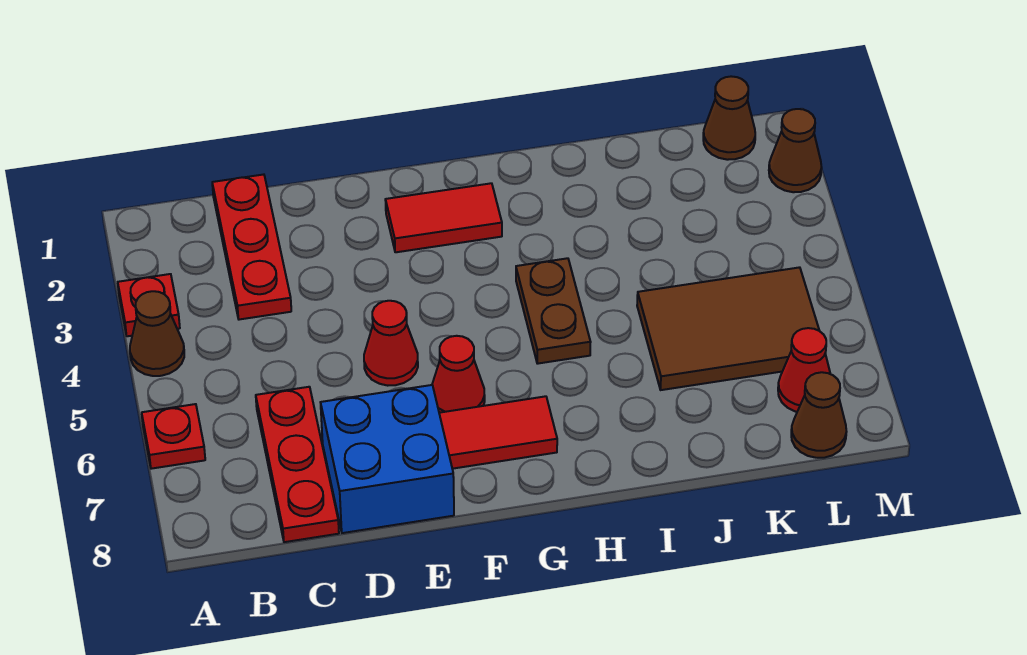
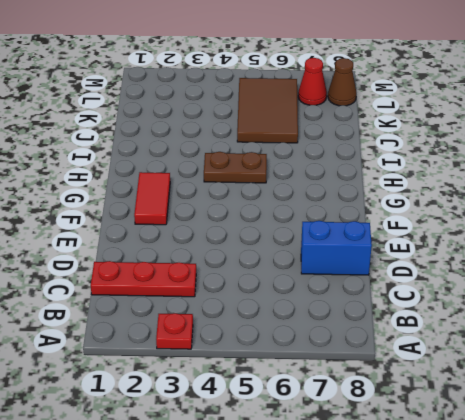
blue 1x2 brick [301,221,372,275] -> blue 2x2 brick [321,385,454,533]
none -> brown 1x1 cone [130,291,184,376]
none -> red 1x1 plate [142,404,205,469]
none -> red 1x3 plate [256,387,339,542]

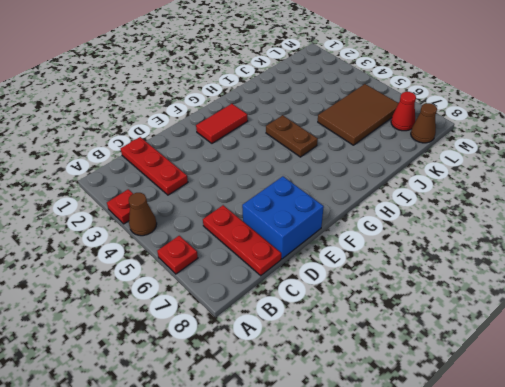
none -> red 1x1 cone [364,301,418,386]
none -> red 1x1 cone [432,336,485,413]
none -> red 1x2 tile [439,396,557,469]

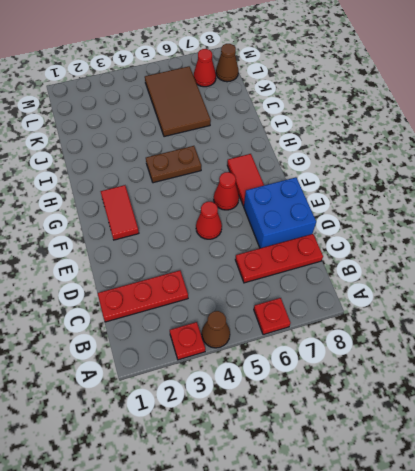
none -> brown 1x1 cone [703,76,755,160]
none -> brown 1x1 cone [769,109,822,192]

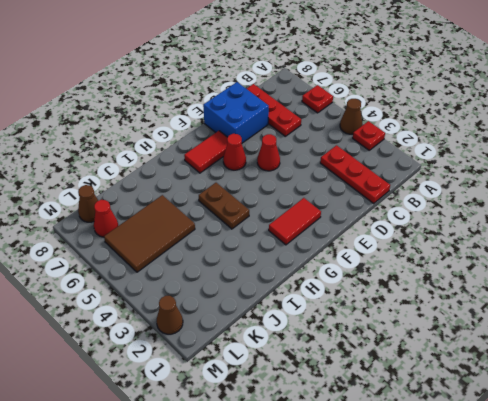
none -> brown 1x1 cone [703,76,755,160]

